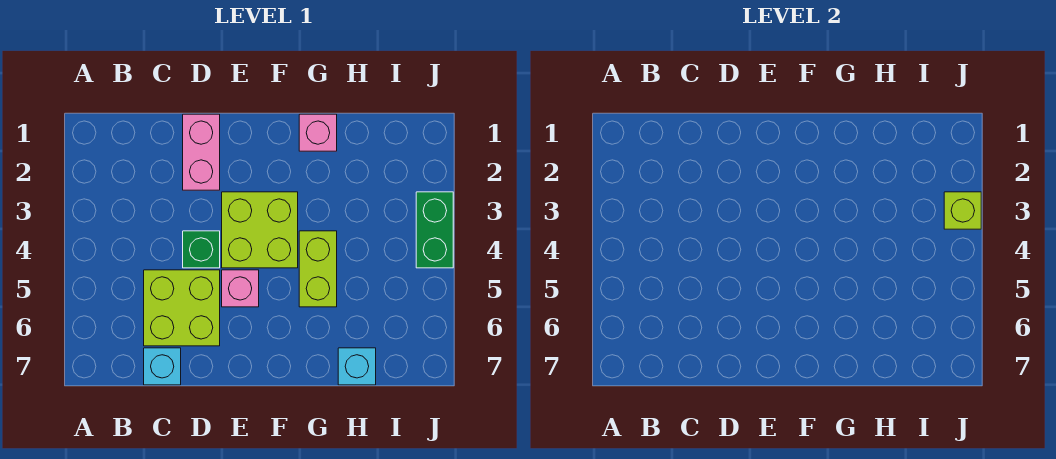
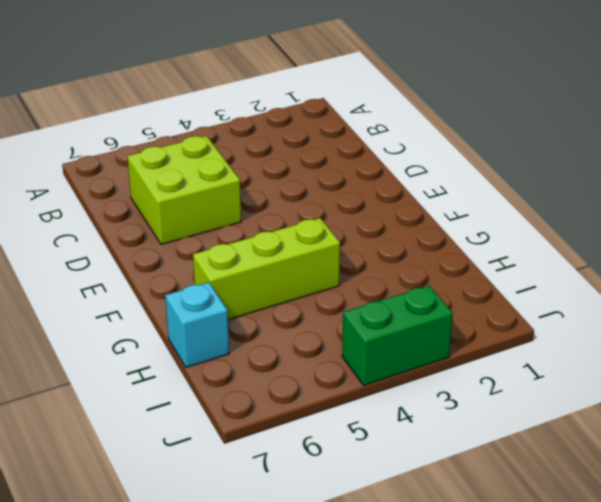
lime 1x3 brick [193,218,340,319] -> lime 1x2 brick [299,231,337,307]
none -> cyan 1x1 brick [144,348,181,385]
none -> pink 1x2 brick [183,114,220,190]

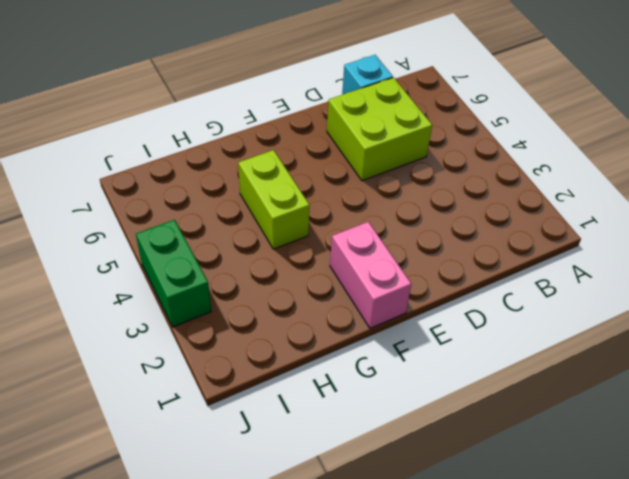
pink 1x2 brick [330,222,411,328] -> pink 1x2 brick moved to [183,114,220,190]
none -> green 1x1 brick [183,231,220,268]
none -> lime 2x2 brick [222,192,298,268]

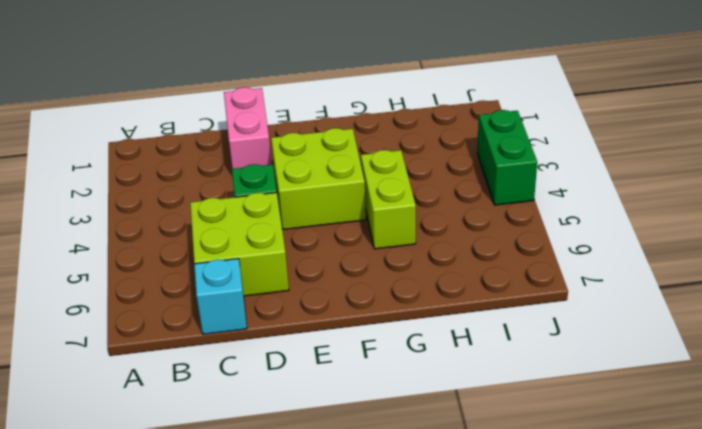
none -> pink 1x1 brick [222,270,259,307]
none -> pink 1x1 brick [299,114,337,151]

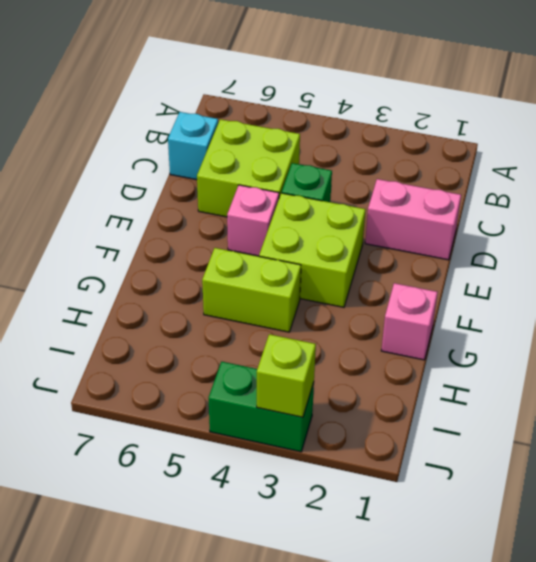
none -> cyan 1x1 brick [338,348,376,385]

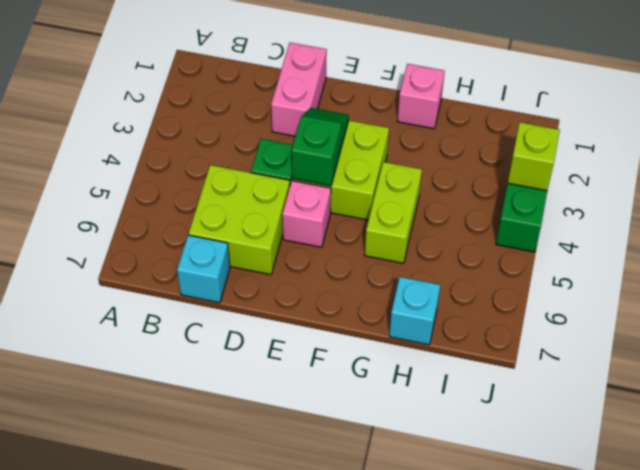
green 1x2 slope [291,108,349,186] -> none

